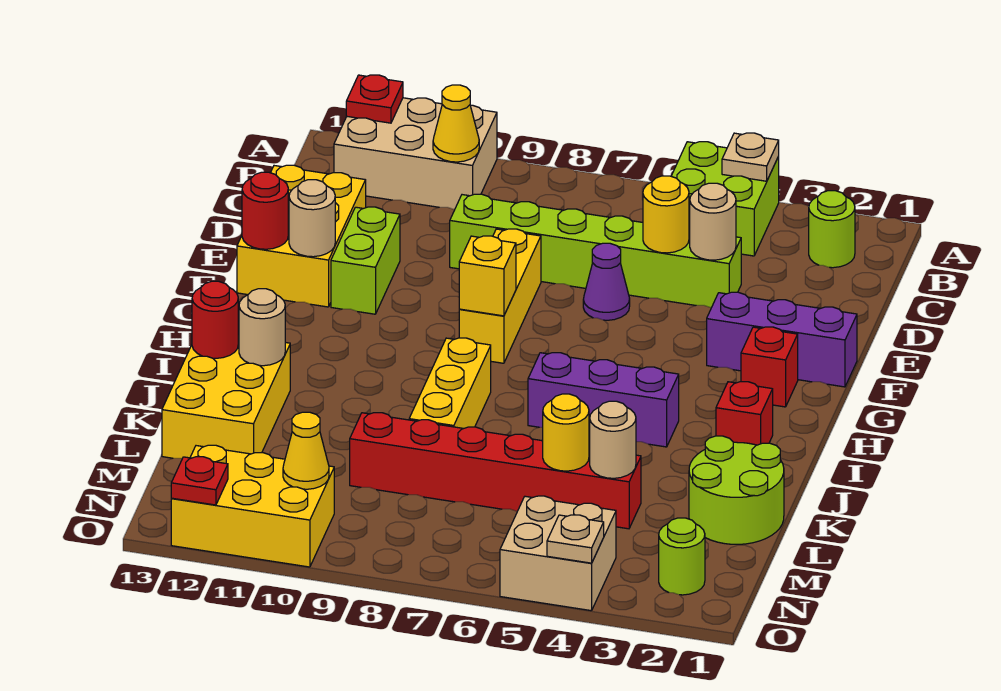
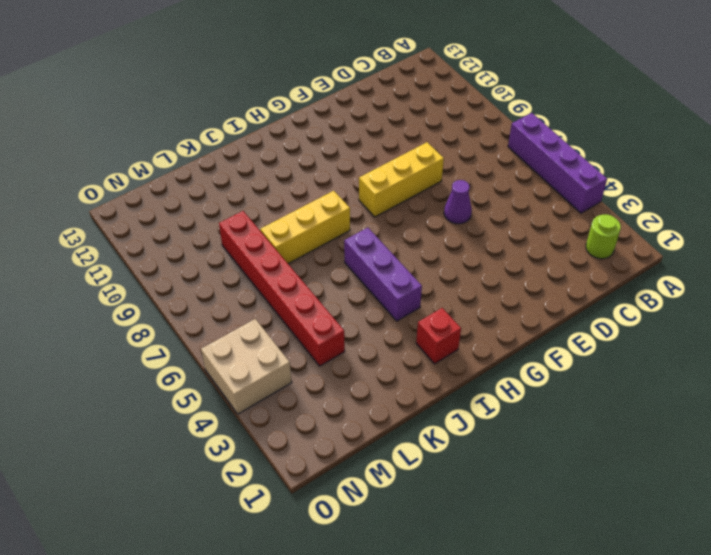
purple 1x4 brick [508,113,607,213] -> lime 2x2 brick [671,142,779,256]
none -> tan 2x3 brick [334,98,497,210]
none -> lime 1x6 brick [450,194,741,308]
none -> yellow 2x3 brick [237,165,366,307]
none -> lime 1x2 brick [331,207,400,314]

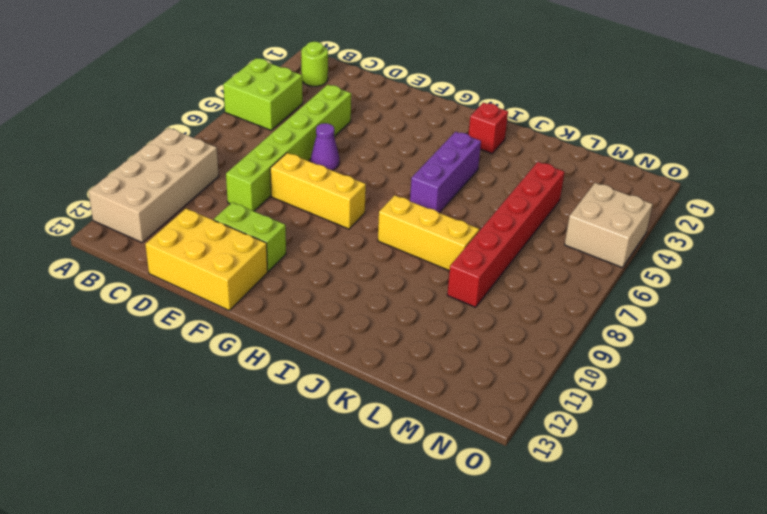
tan 2x4 brick [88,128,219,242] -> tan 2x3 brick [334,98,497,210]
none -> purple 1x3 brick [707,292,857,387]
none -> red 1x1 brick [741,327,798,407]
none -> yellow 2x3 brick [162,335,290,458]
none -> lime 2x2 round brick [689,436,784,544]

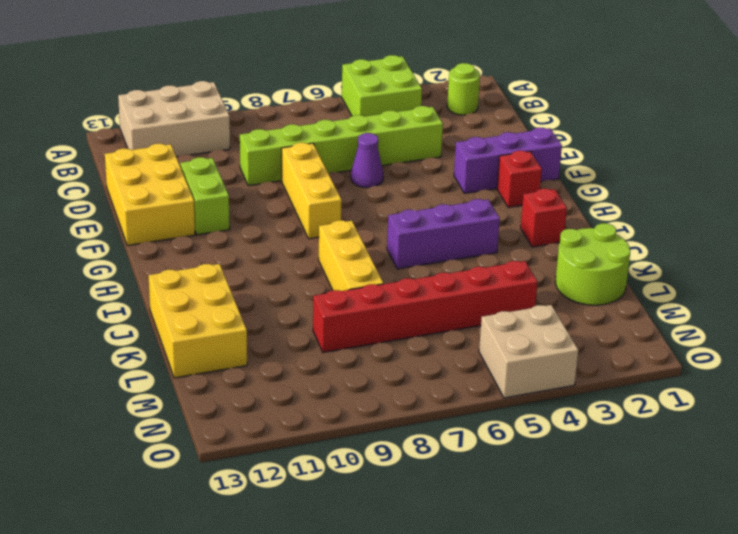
none -> lime 1x1 round brick [659,518,705,595]
none -> yellow 2x3 brick [171,445,334,567]
none -> tan 1x1 plate [722,133,779,181]
none -> red 1x1 plate [346,75,403,123]

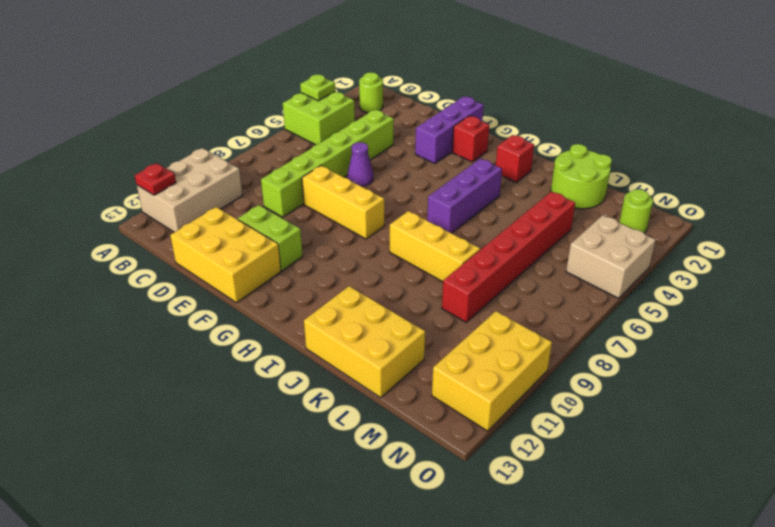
lime 1x1 plate [300,75,335,101] -> tan 1x1 plate [722,133,779,181]
none -> yellow 1x1 cone [433,85,479,162]
none -> tan 1x1 round brick [690,183,736,260]
none -> yellow 1x1 round brick [643,176,689,253]
none -> tan 1x1 round brick [289,180,335,257]

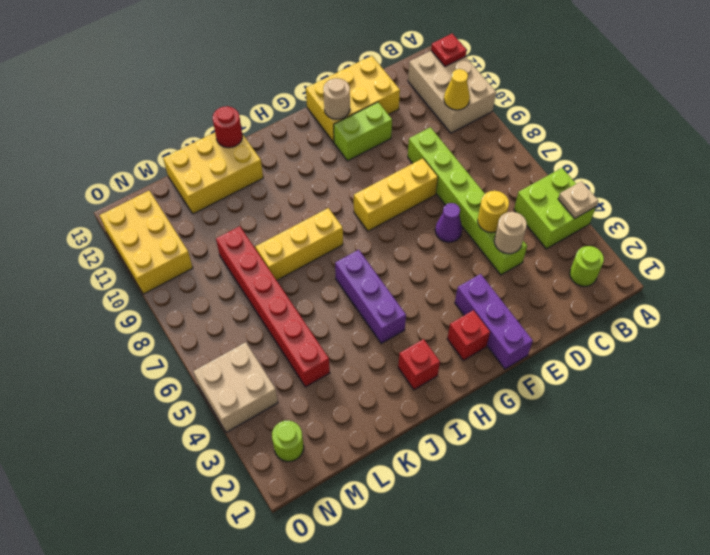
none -> lime 2x2 round brick [689,436,784,544]
none -> red 1x1 round brick [242,172,288,249]
none -> yellow 1x1 brick [459,236,516,316]
none -> tan 1x1 round brick [239,289,285,366]

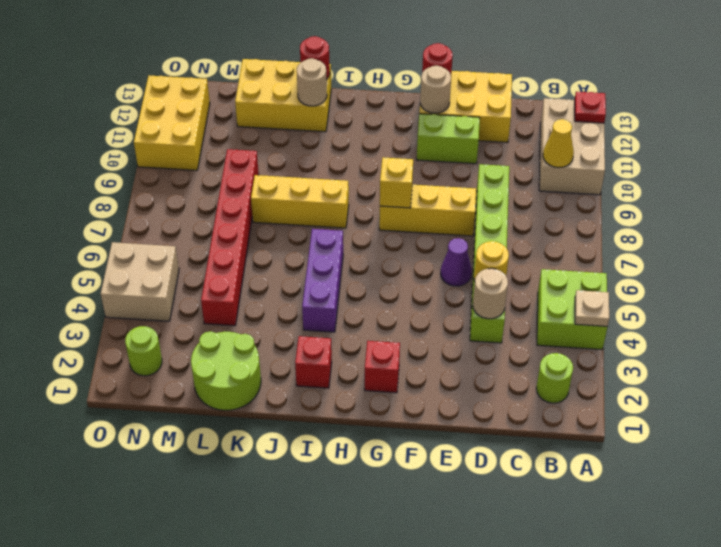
none -> purple 1x3 brick [707,292,857,387]
none -> tan 1x1 round brick [590,401,636,478]
none -> yellow 1x1 round brick [543,394,589,471]
none -> yellow 1x1 cone [283,412,329,489]

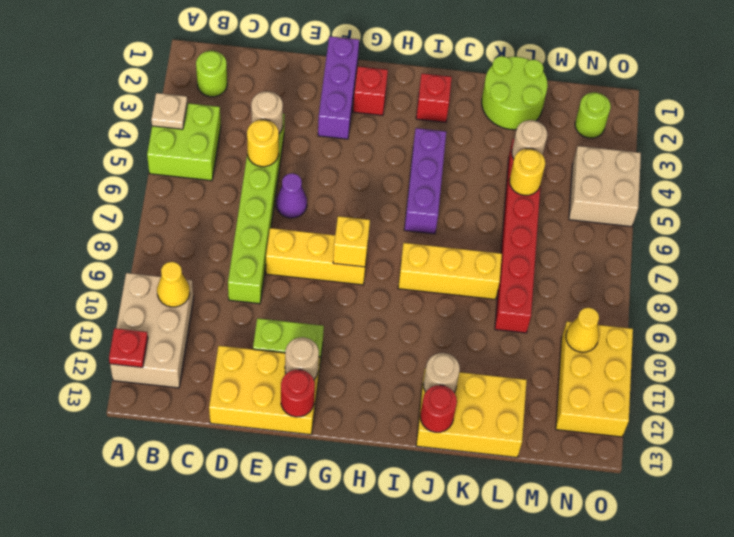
none -> tan 1x1 plate [547,515,604,563]
none -> red 1x1 plate [171,457,228,505]

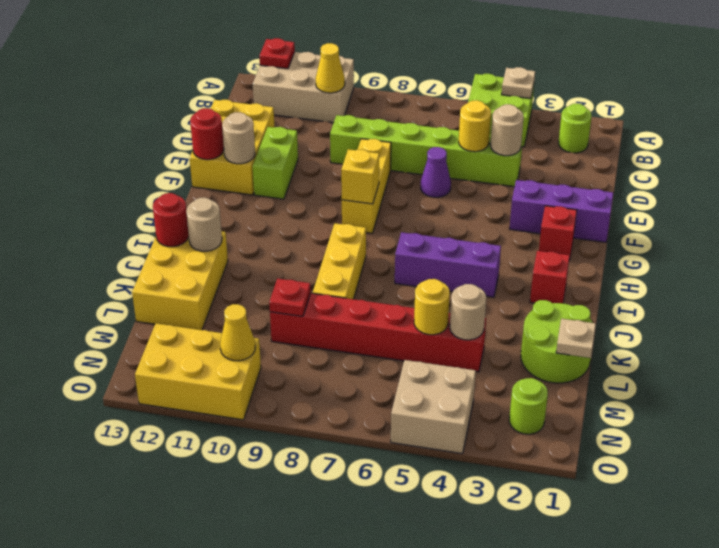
tan 1x1 plate [556,319,596,358] -> tan 1x1 plate moved to [547,515,604,563]
red 1x1 plate [269,278,311,316] -> red 1x1 plate moved to [171,457,228,505]

